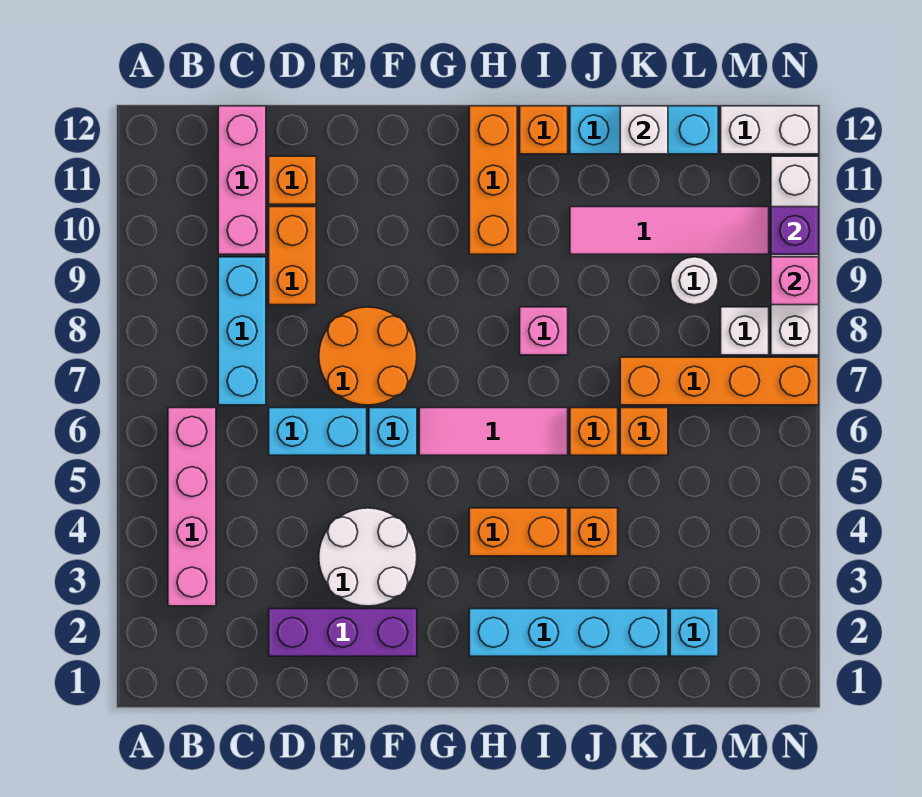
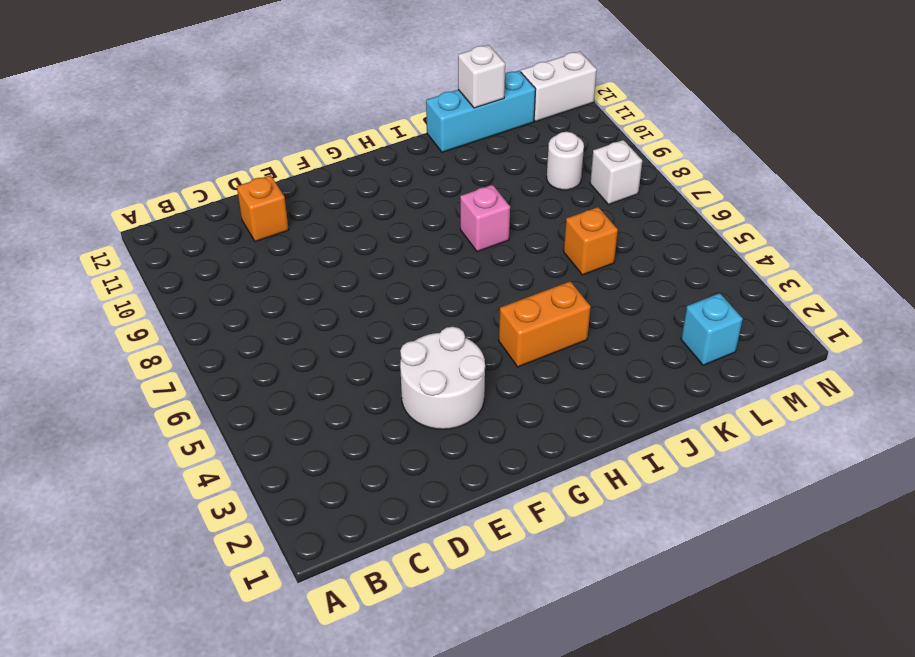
none -> pink 1x4 brick [168,408,216,606]
none -> cyan 1x3 brick [218,257,266,405]
none -> pink 1x3 brick [218,106,266,254]
none -> purple 1x3 brick [269,609,417,656]

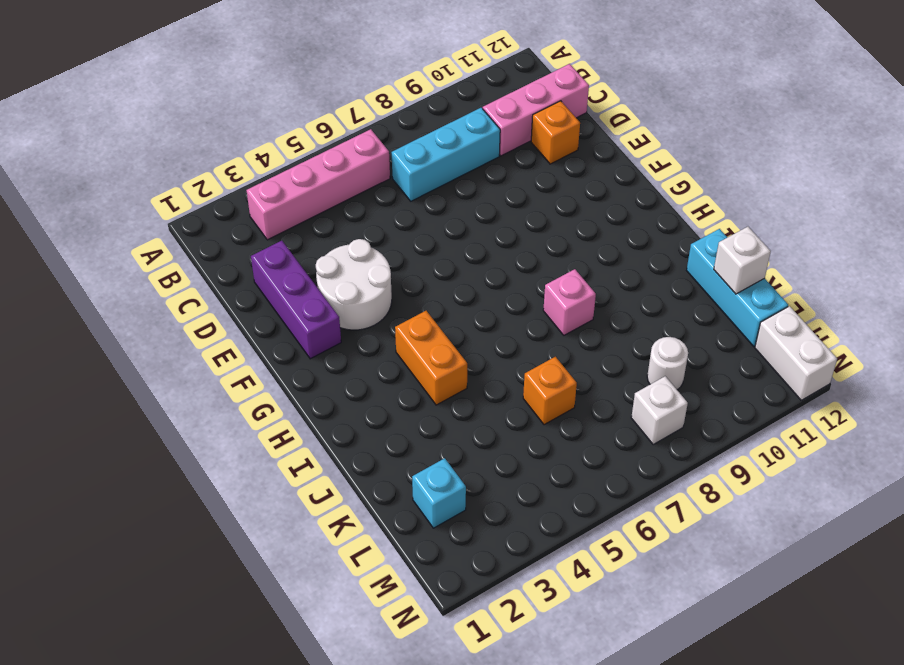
none -> cyan 1x2 brick [269,408,367,455]
none -> orange 1x2 brick [269,207,316,305]
none -> orange 2x2 round brick [319,307,417,405]
none -> cyan 1x1 brick [369,408,417,455]

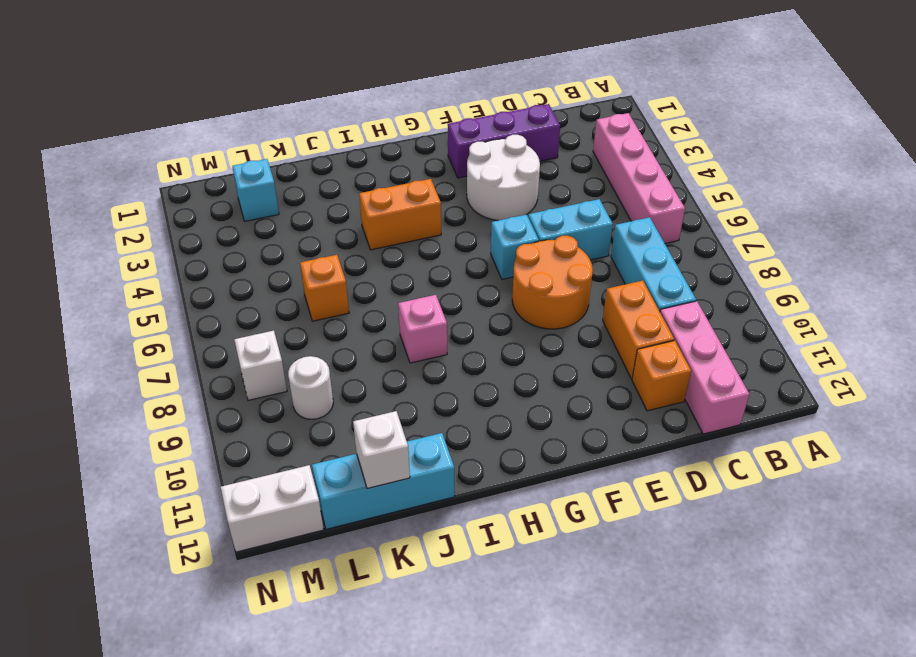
none -> pink 1x3 tile [419,408,568,455]
none -> cyan 1x4 brick [469,609,668,656]
none -> orange 1x3 brick [469,106,517,254]
none -> orange 1x1 brick [520,106,568,154]

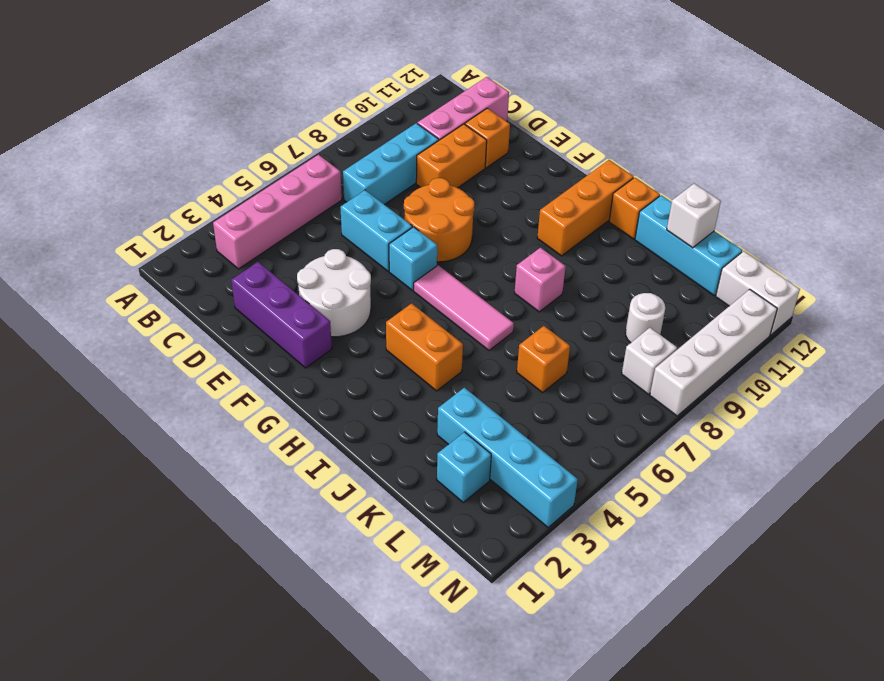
cyan 1x4 brick [437,388,578,527] -> cyan 1x4 brick moved to [469,609,668,656]
none -> orange 1x1 brick [570,508,618,556]
none -> orange 1x1 brick [570,408,618,455]
none -> pink 1x4 tile [570,207,769,254]
none -> orange 1x4 brick [620,357,819,405]

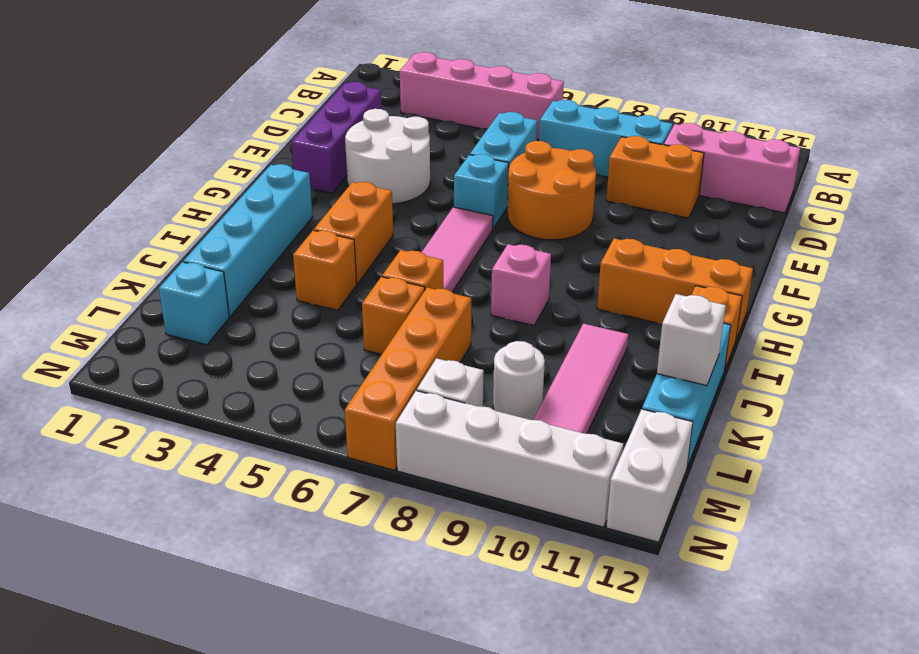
none -> orange 1x1 brick [269,156,316,204]
none -> pink 1x1 brick [771,257,819,305]
none -> purple 1x1 brick [771,207,819,254]

